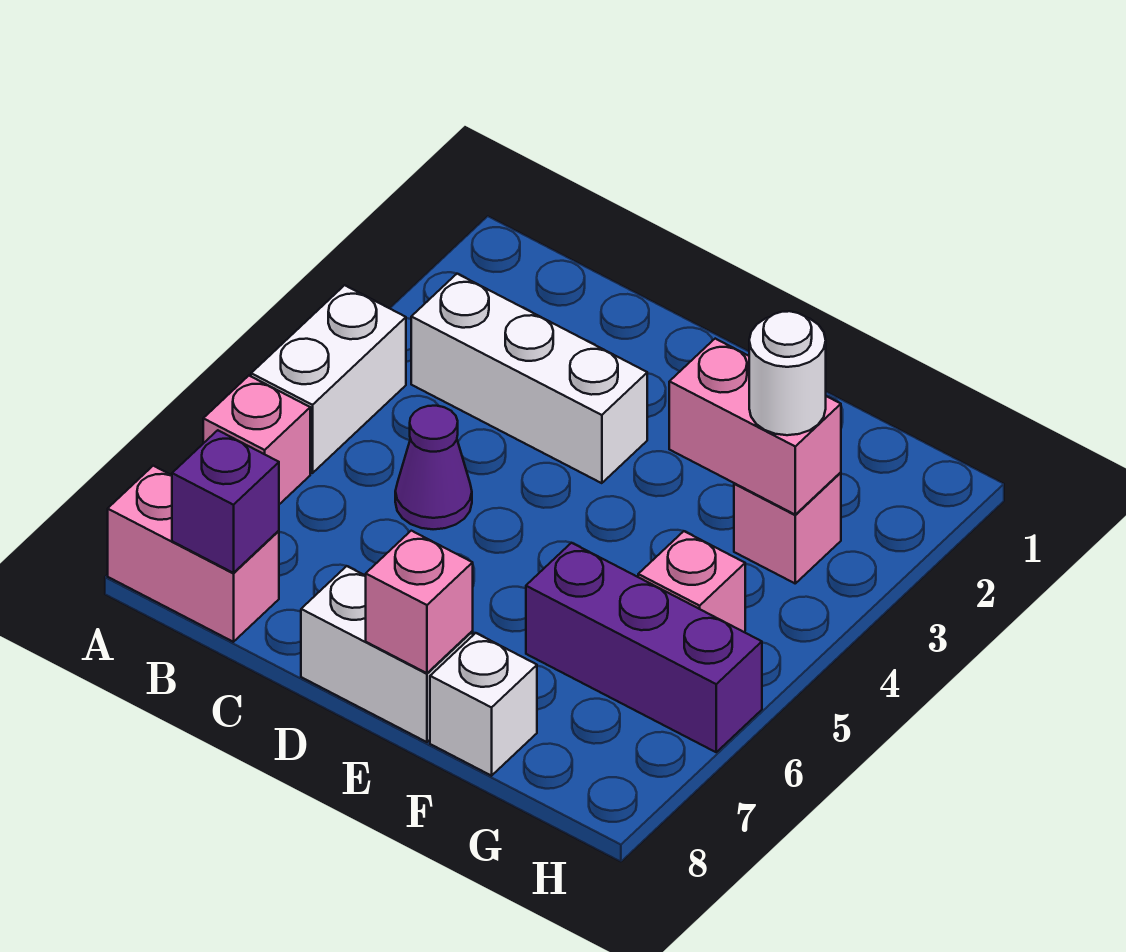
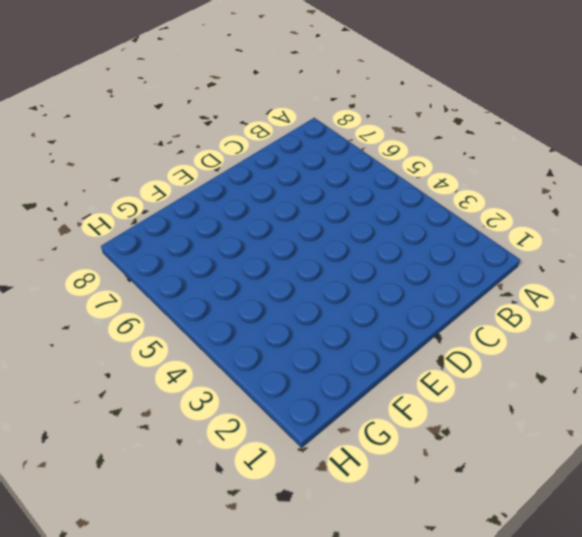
none -> white 1x2 brick [251,285,406,473]
none -> pink 1x1 brick [203,376,310,504]
none -> pink 1x2 brick [108,466,279,642]

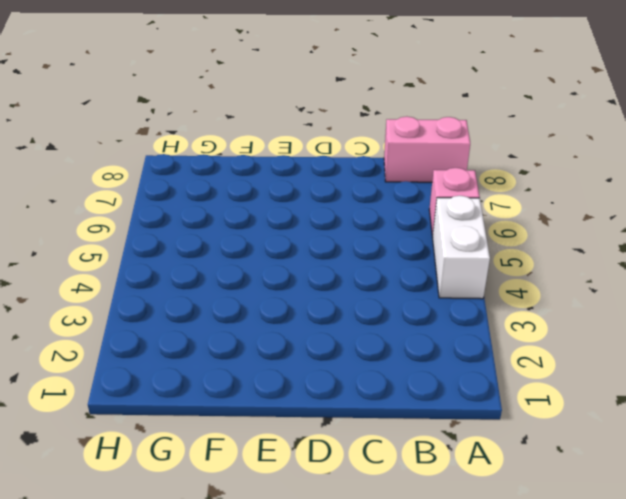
none -> white 1x3 brick [411,274,647,483]
none -> purple 1x1 cone [395,406,472,529]
none -> white 1x2 brick [301,566,473,742]

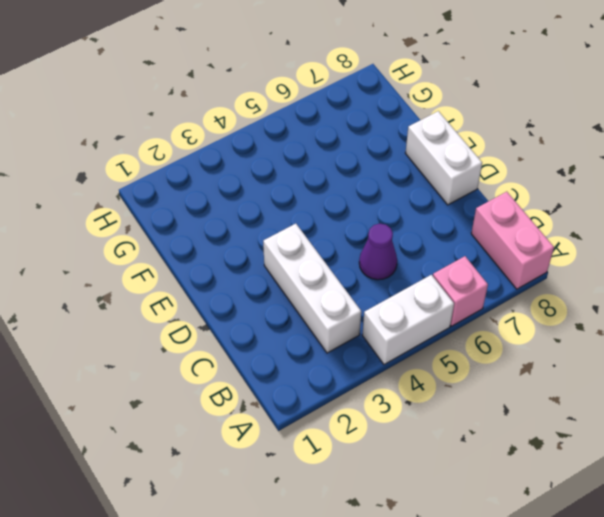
none -> purple 1x3 brick [526,543,762,752]
none -> white 1x1 brick [430,633,537,776]
none -> pink 1x1 brick [734,472,841,583]

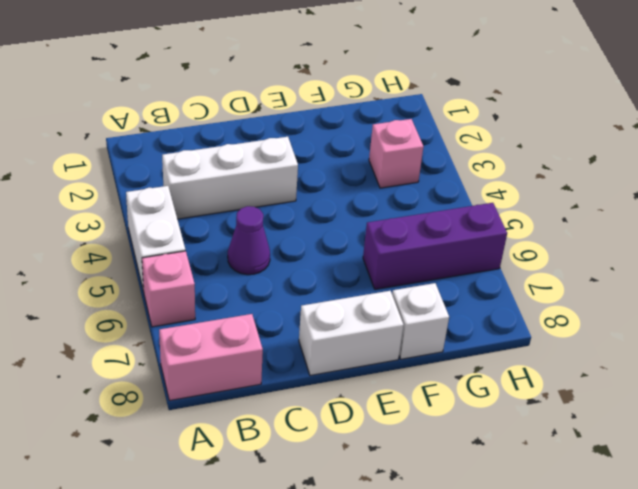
none -> pink 1x1 brick [638,531,745,632]
none -> purple 1x1 brick [172,430,279,573]
none -> pink 1x1 brick [366,531,473,673]

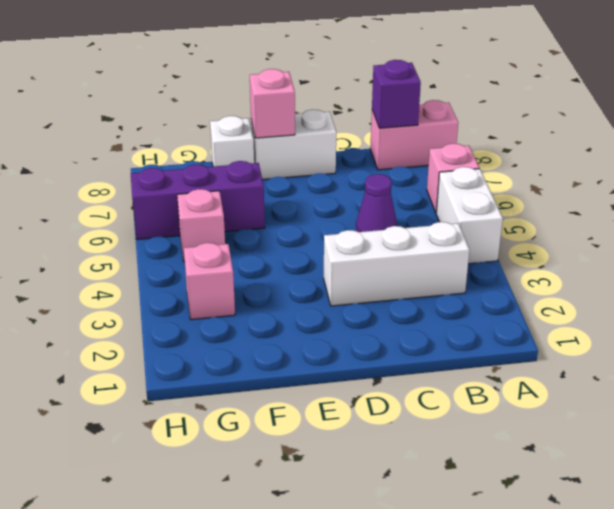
none -> pink 1x2 brick [669,339,841,514]
none -> white 1x1 round brick [749,311,826,435]

